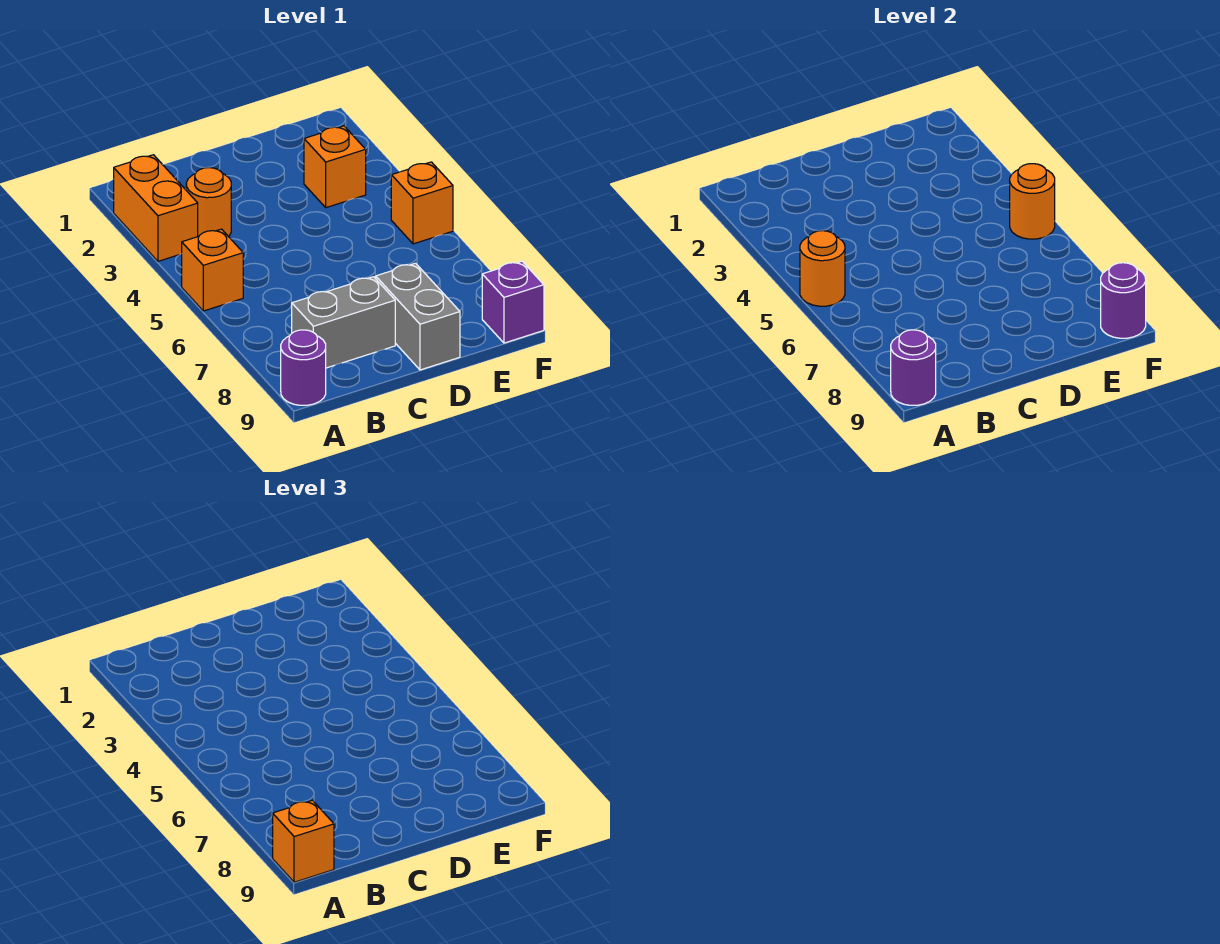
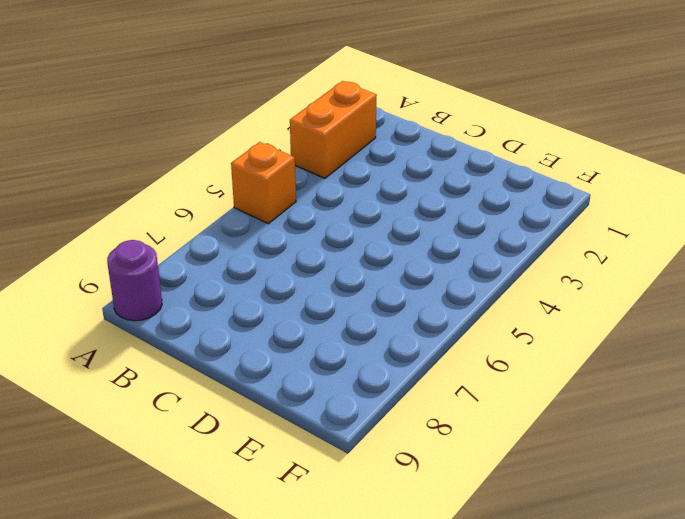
none -> orange 1x1 round brick [186,168,231,237]
none -> grey 1x2 brick [292,277,395,368]
none -> grey 1x2 brick [376,263,460,370]

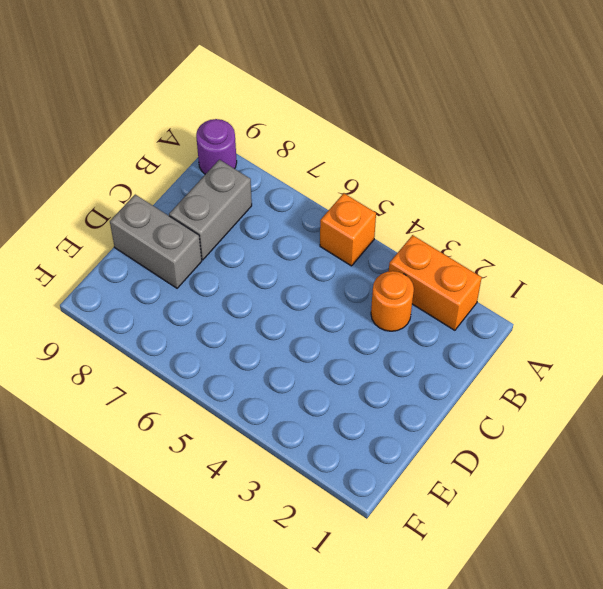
none -> orange 1x1 brick [304,126,366,208]
none -> orange 1x1 brick [391,162,453,244]
none -> purple 1x1 brick [482,261,544,343]

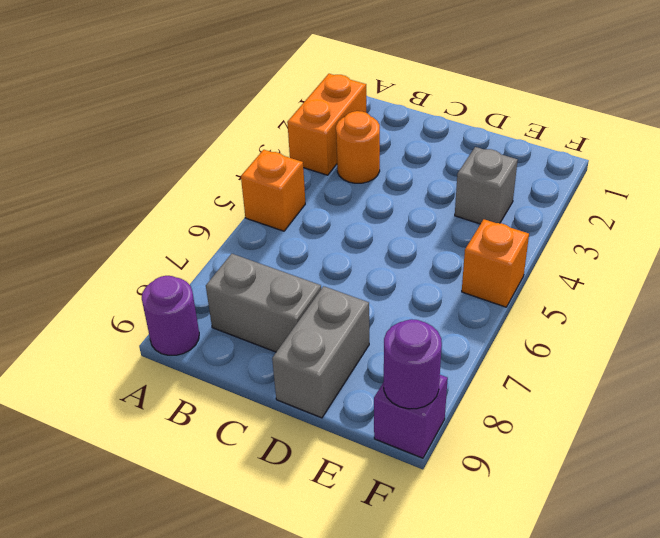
grey 1x1 brick [455,147,518,224] -> orange 1x1 brick [304,126,366,208]
none -> orange 1x1 round brick [800,231,845,306]
none -> purple 1x1 round brick [891,330,936,405]
none -> orange 1x1 round brick [1010,164,1055,239]

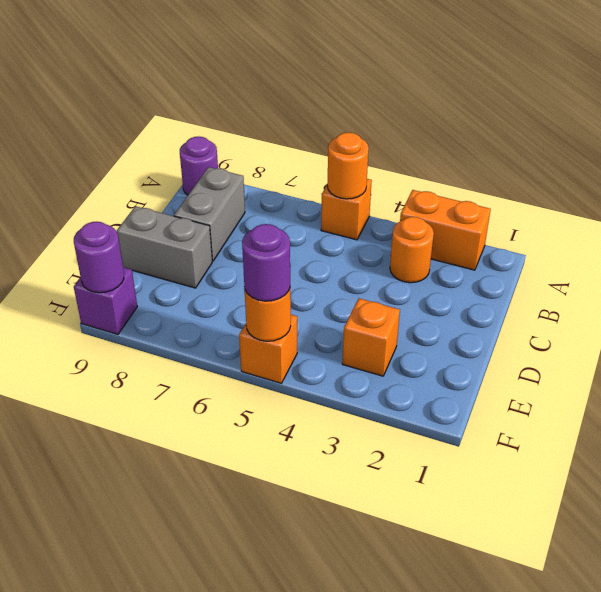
purple 1x1 round brick [242,224,290,301] -> purple 1x1 round brick moved to [891,330,936,405]
none -> orange 1x1 brick [273,800,334,882]

